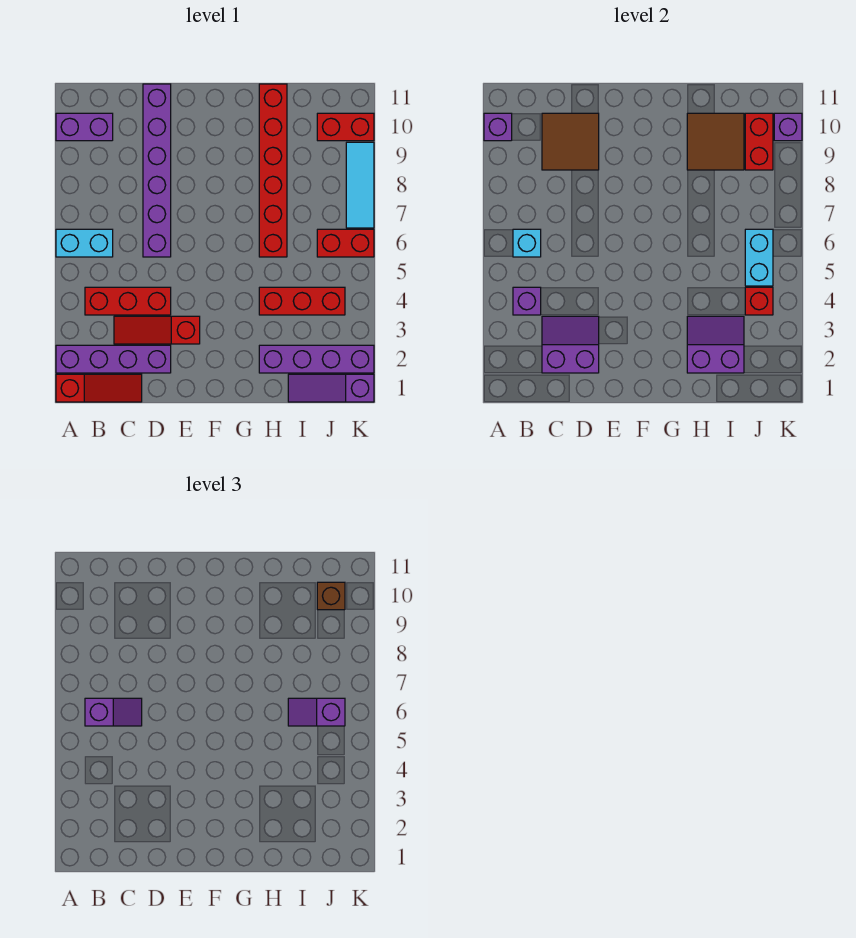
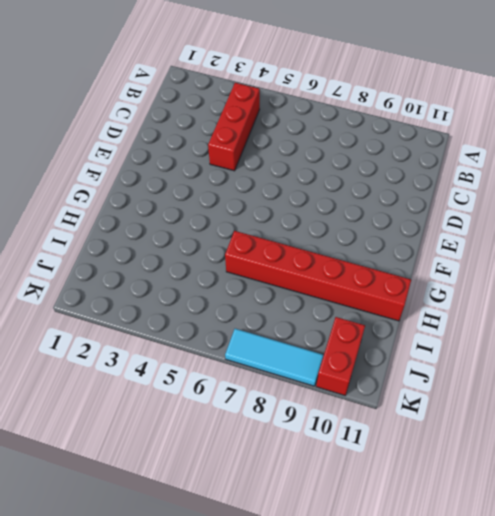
none -> red 1x3 slope [56,374,142,402]
none -> purple 1x4 brick [56,345,171,373]
none -> cyan 1x2 brick [56,229,113,257]

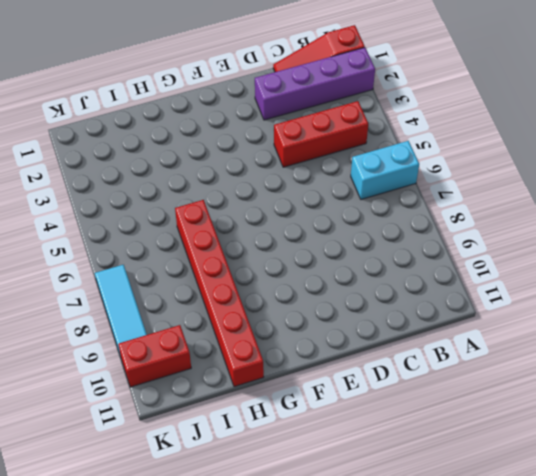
none -> purple 1x2 brick [56,113,113,141]
none -> red 1x3 slope [114,316,200,344]
none -> purple 1x6 brick [143,84,171,257]

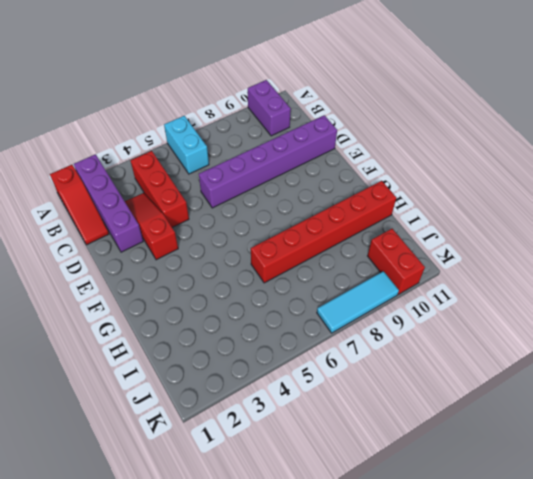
none -> purple 1x4 brick [259,345,374,373]
none -> red 1x3 brick [259,287,345,315]
none -> purple 1x3 slope [288,374,374,402]

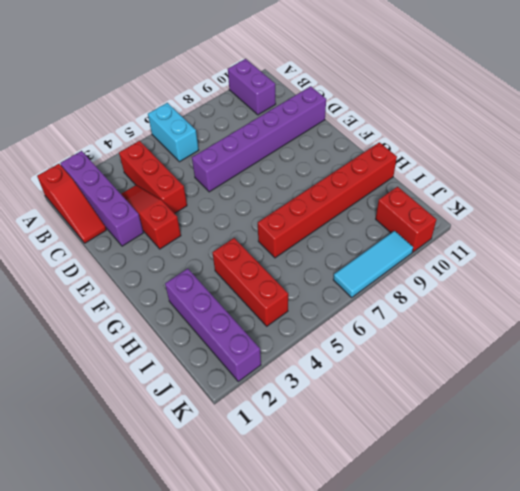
none -> purple 1x3 slope [288,374,374,402]
none -> red 1x2 brick [317,229,374,257]
none -> purple 1x1 brick [484,113,512,141]

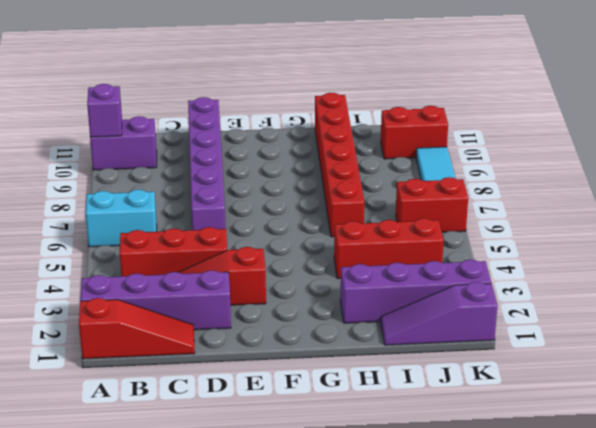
none -> purple 1x1 brick [513,287,541,315]
none -> cyan 1x1 brick [513,229,541,257]
none -> purple 2x2 slope [542,316,599,373]

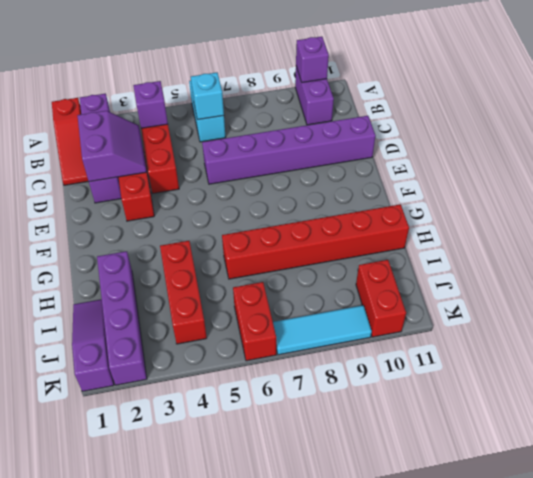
none -> brown 2x2 tile [542,113,599,170]
none -> purple 2x2 slope [687,316,744,373]
none -> brown 2x2 tile [687,113,744,170]

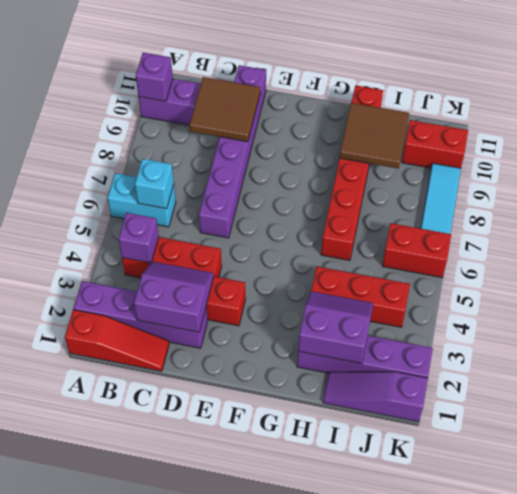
none -> red 1x1 brick [745,287,773,315]
none -> cyan 1x2 brick [745,229,773,286]
none -> red 1x2 brick [745,113,773,170]

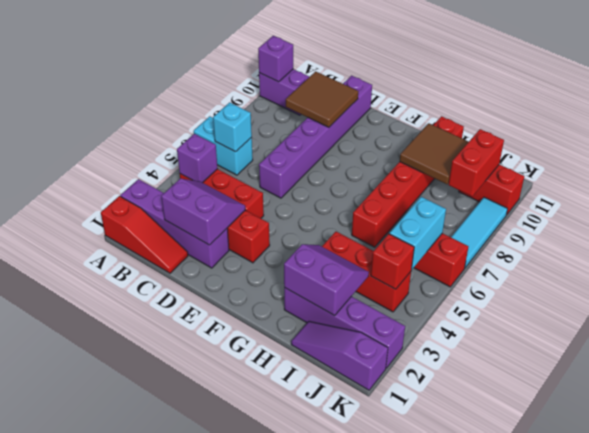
none -> purple 1x1 brick [774,113,802,141]
none -> purple 1x2 slope [85,698,142,726]
none -> purple 1x2 slope [288,698,345,726]

